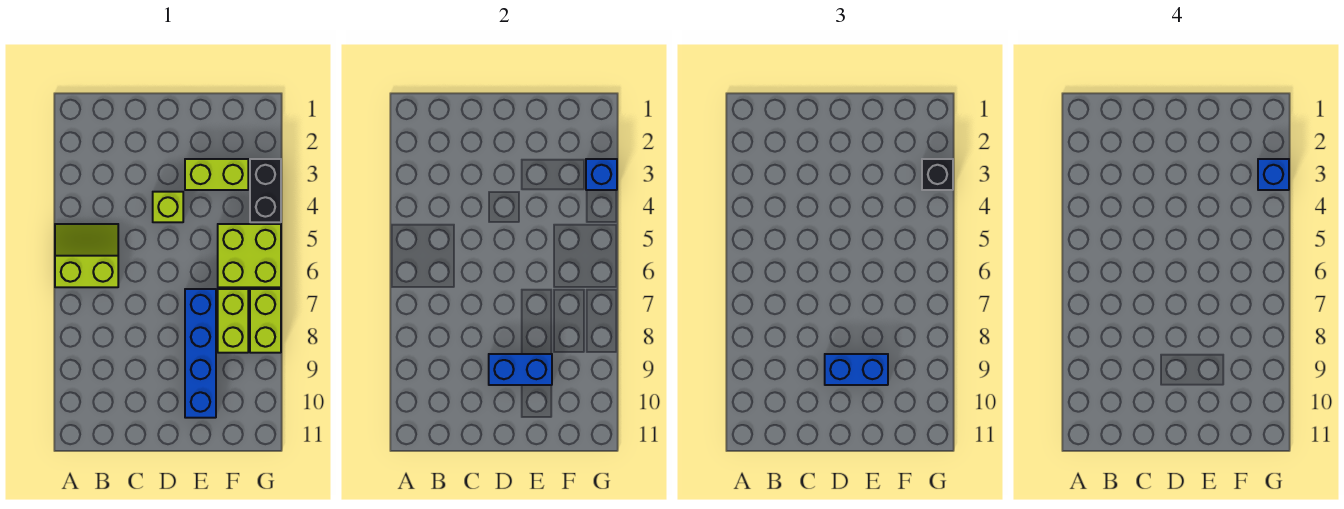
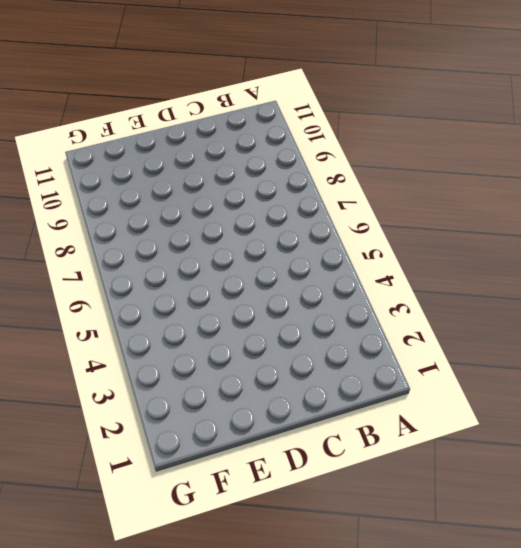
none -> lime 2x2 slope [55,224,118,287]
none -> lime 1x1 brick [153,192,183,222]
none -> lime 1x2 brick [185,159,248,190]

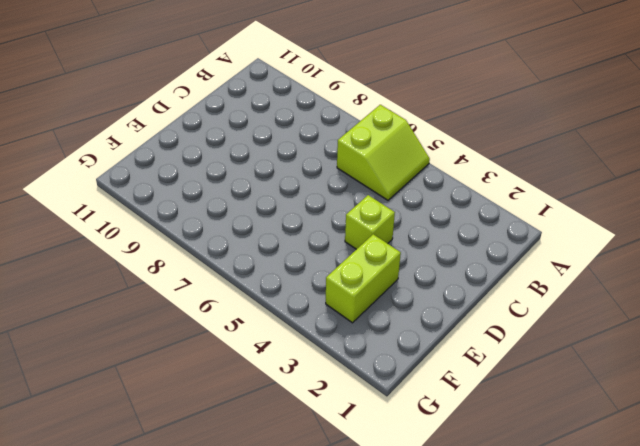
none -> blue 1x4 brick [185,289,216,418]
none -> lime 2x2 brick [218,224,281,287]
none -> lime 1x2 brick [218,289,248,353]

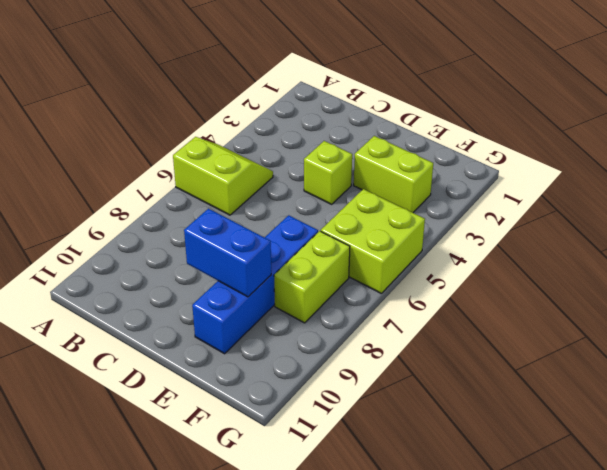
none -> black 1x2 brick [250,159,281,222]
none -> lime 1x2 brick [250,289,281,353]
none -> blue 1x1 brick [586,159,617,190]

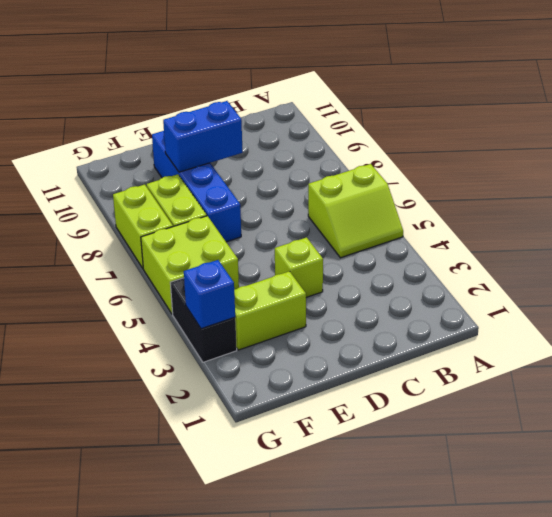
none -> blue 1x2 brick [825,354,888,385]
none -> black 1x1 brick [922,159,953,190]
none -> blue 1x1 brick [1258,159,1289,190]

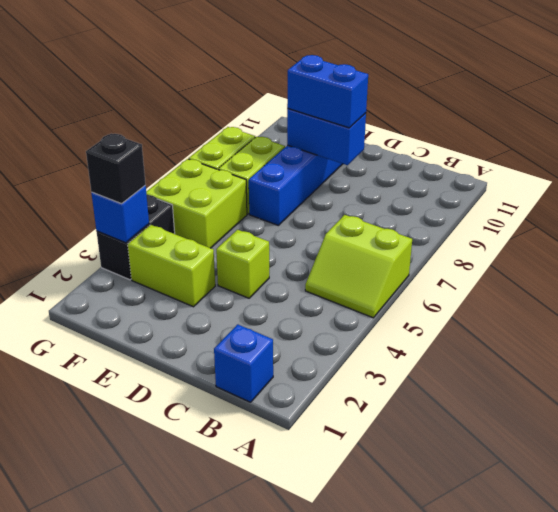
blue 1x1 brick [214,324,273,402] -> blue 1x1 brick moved to [1258,159,1289,190]

